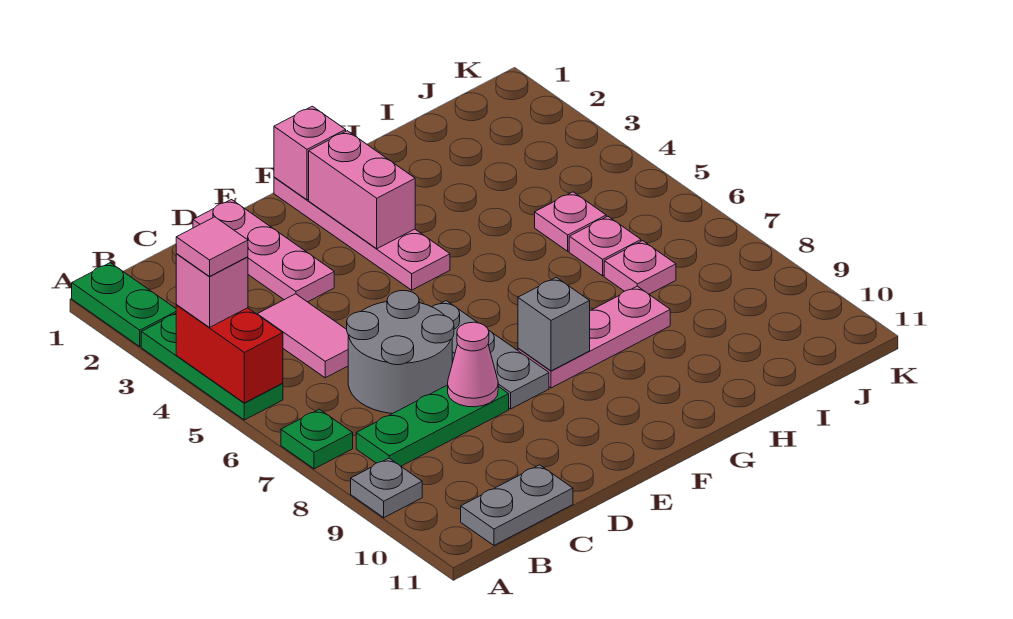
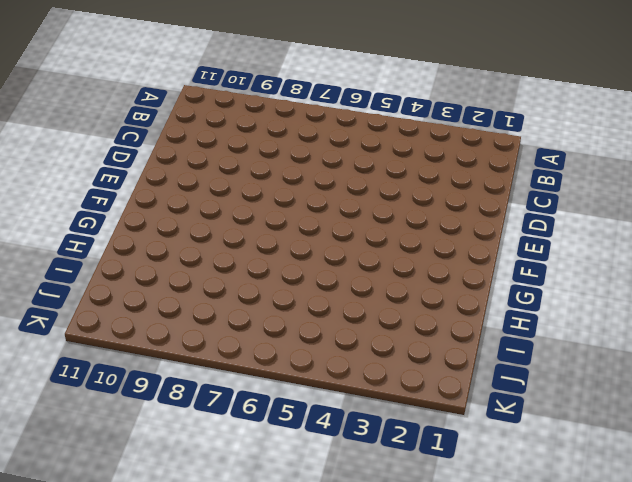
none -> green 1x2 plate [72,263,176,346]
none -> green 1x3 plate [141,314,283,420]
none -> green 1x1 plate [281,409,353,469]

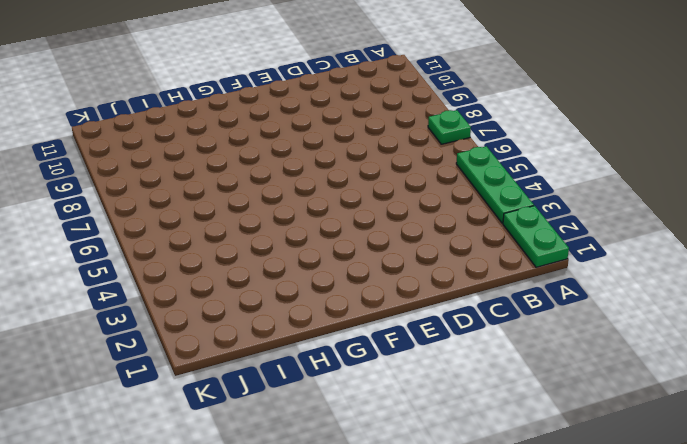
none -> grey 1x1 plate [351,458,422,518]
none -> green 1x3 plate [356,385,509,466]
none -> grey 1x2 plate [461,465,573,545]

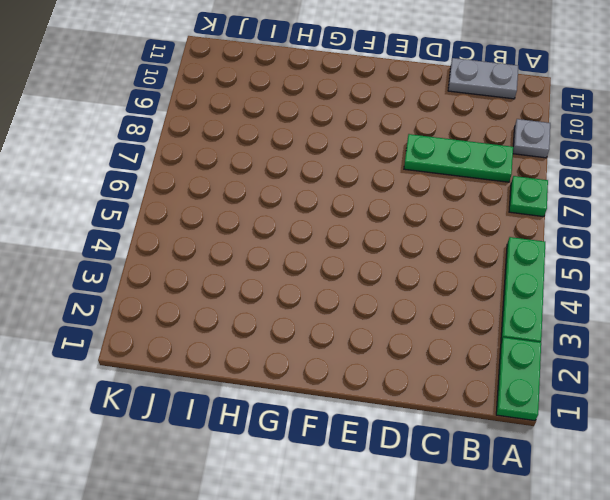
none -> pink 1x2 tile [257,294,348,378]
none -> grey 2x2 round brick [347,291,454,414]
none -> pink 1x3 plate [193,200,334,302]

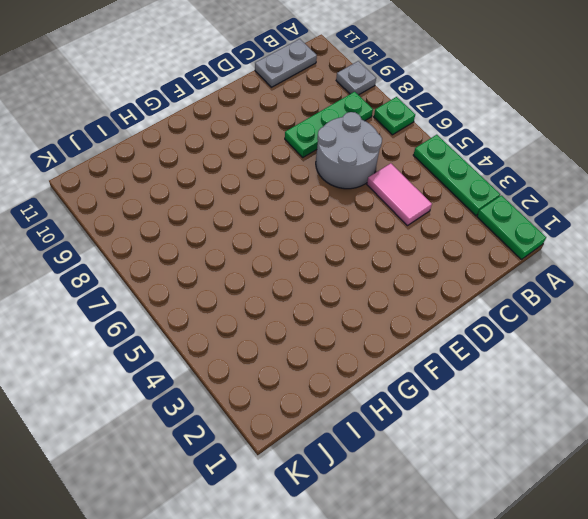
none -> pink 1x3 plate [193,200,334,302]
none -> grey 1x3 plate [432,301,549,409]
none -> pink 1x4 plate [274,177,450,290]

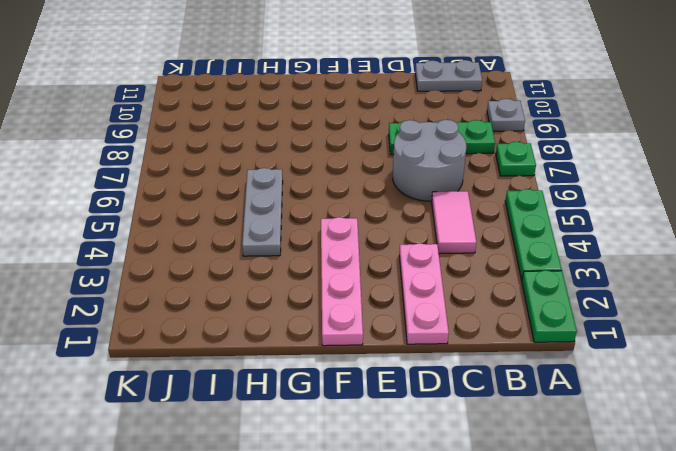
grey 1x3 plate [242,168,283,256] -> grey 1x3 plate moved to [432,301,549,409]
none -> pink 1x3 plate [518,286,670,388]
none -> pink 1x1 plate [535,192,606,251]
none -> pink 1x1 plate [569,216,641,276]

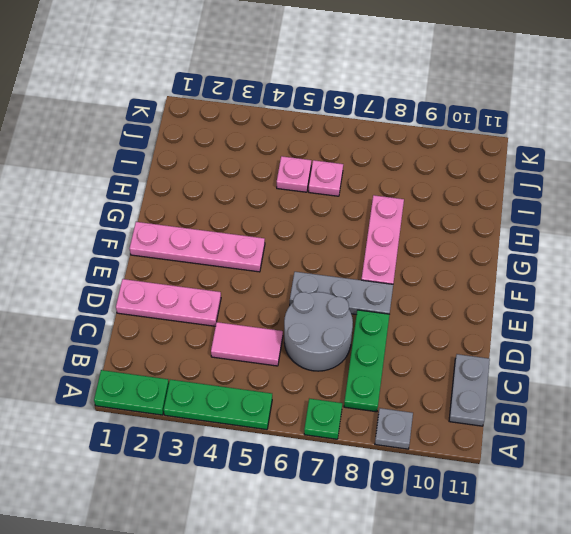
none -> pink 1x1 plate [604,241,676,294]
none -> red 1x2 brick [176,305,283,403]
none -> pink 1x1 cone [448,322,498,407]

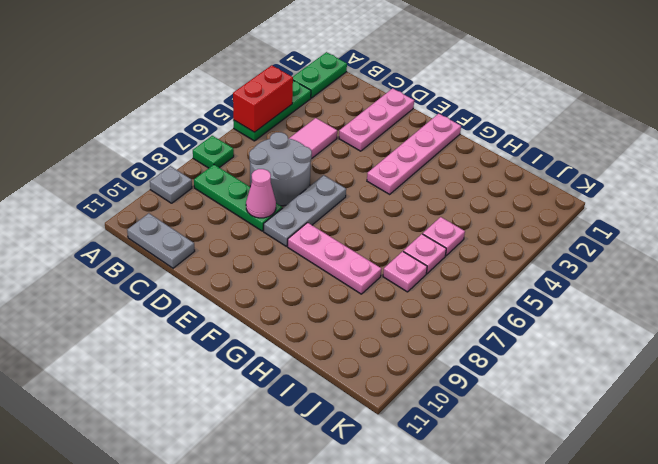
none -> pink 1x1 brick [274,106,346,200]
none -> pink 1x2 brick [309,131,415,249]
none -> grey 1x1 brick [518,277,590,371]

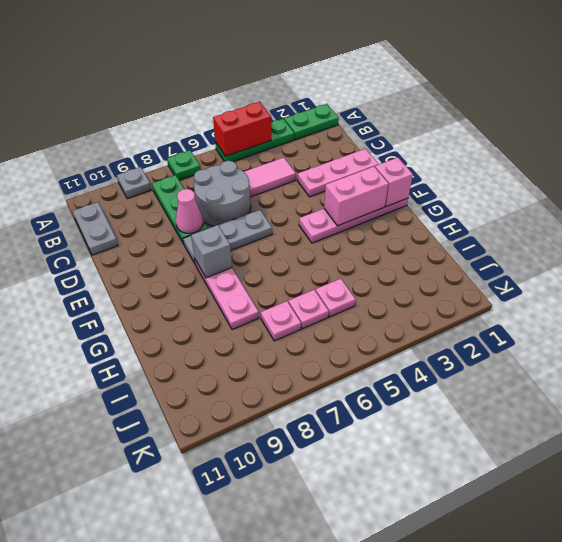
none -> pink 1x1 brick [176,254,248,327]
none -> pink 1x1 tile [176,217,248,276]

